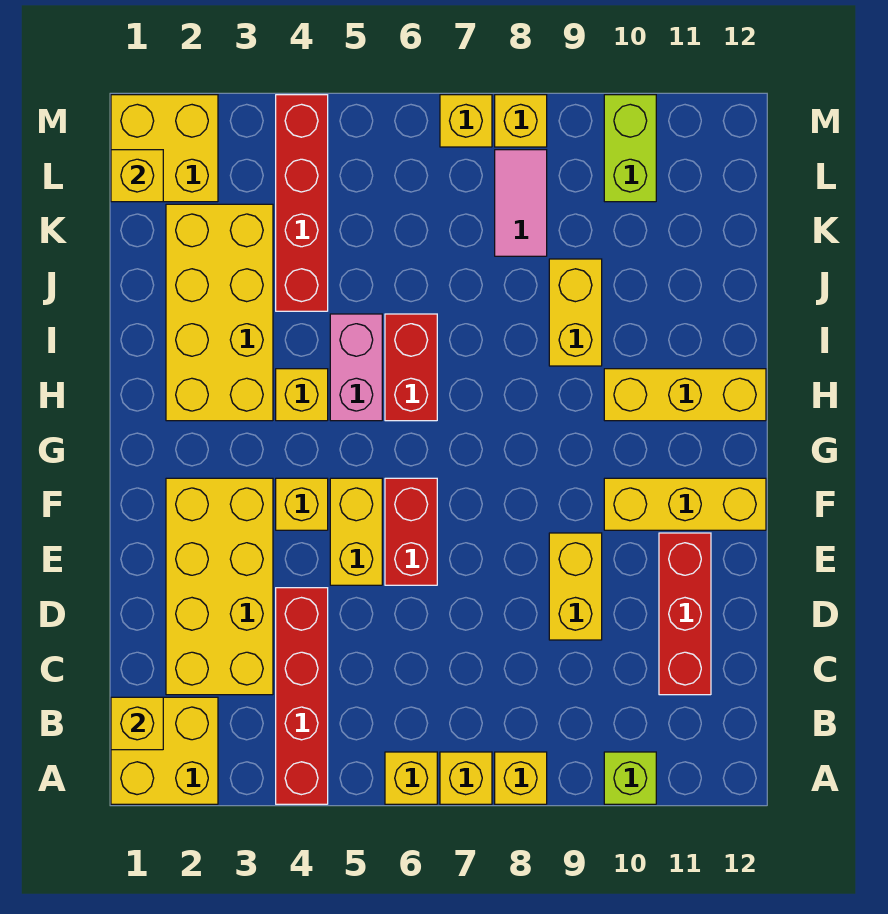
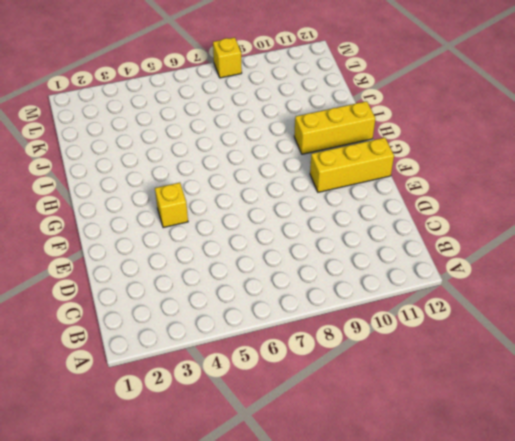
none -> yellow 2x2 brick [111,697,218,804]
none -> red 1x4 brick [276,588,328,804]
none -> yellow 1x1 brick [385,752,437,804]

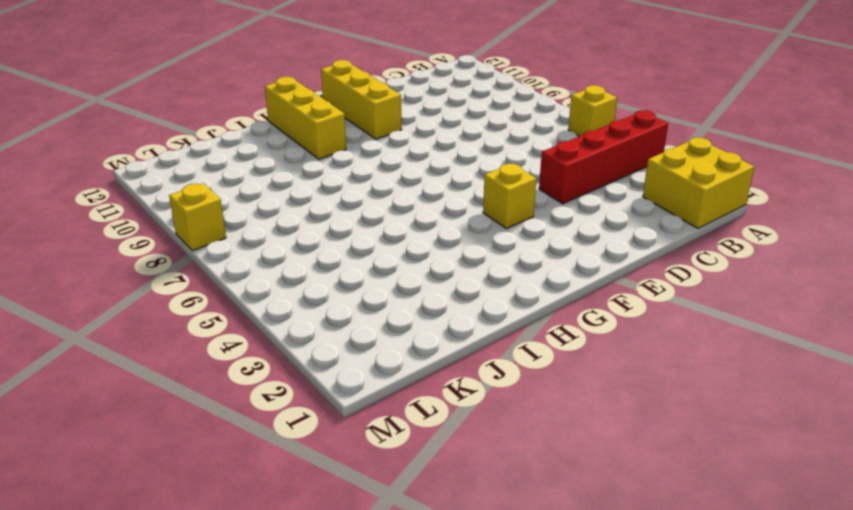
none -> yellow 1x1 brick [440,752,492,804]
none -> yellow 1x1 brick [495,752,547,804]
none -> lime 1x1 brick [604,752,656,804]

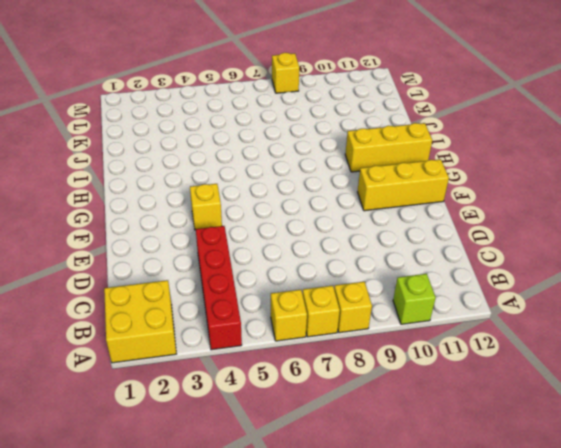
none -> yellow 2x4 brick [166,478,273,695]
none -> red 1x3 brick [659,533,711,695]
none -> yellow 1x2 brick [549,533,602,640]

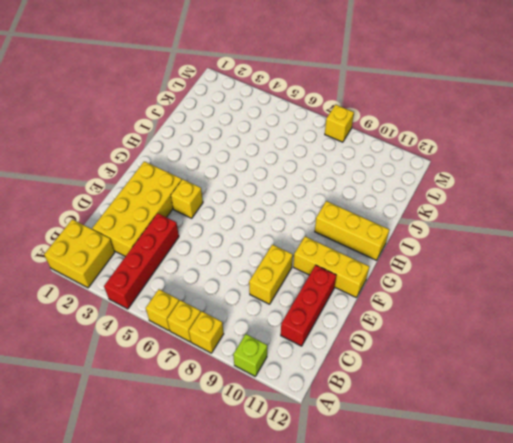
none -> yellow 1x2 brick [330,478,382,585]
none -> red 1x2 brick [385,478,437,585]
none -> yellow 2x4 brick [166,204,273,421]

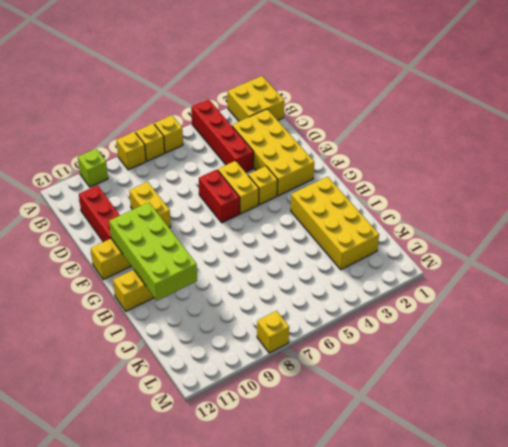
lime 2x4 brick [109,202,197,301] -> none
none -> yellow 1x1 brick [276,369,328,421]
none -> pink 1x2 brick [330,314,382,421]
none -> red 1x2 brick [385,314,437,421]

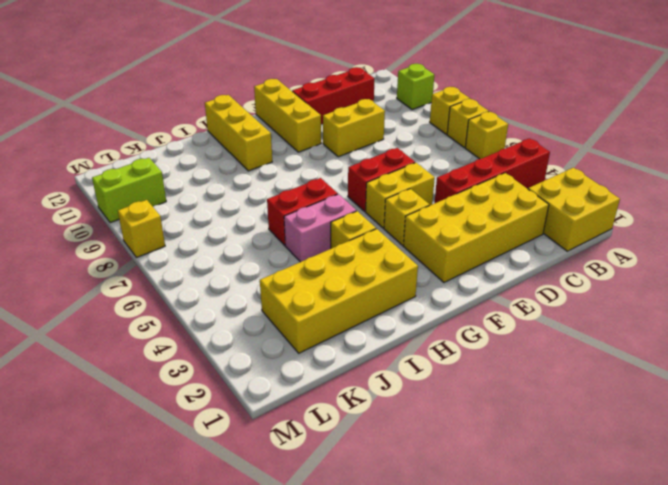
none -> yellow 1x2 brick [549,259,602,366]
none -> red 1x4 brick [276,95,328,311]
none -> pink 1x2 tile [495,150,547,256]

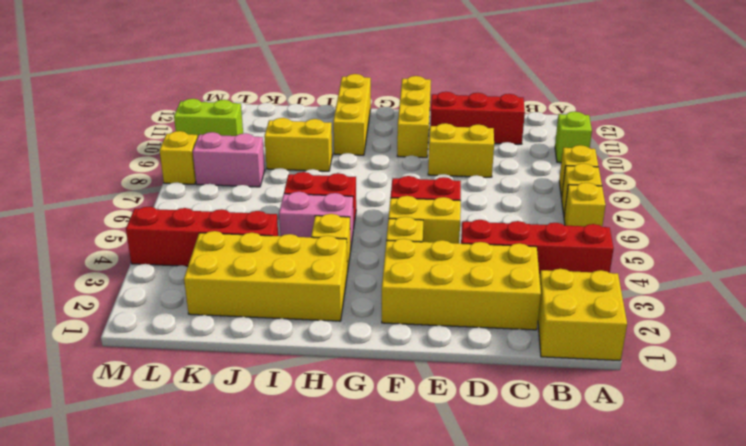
pink 1x2 brick [193,132,265,187] -> pink 1x2 tile [495,150,547,256]
none -> yellow 2x2 brick [111,95,218,202]
none -> yellow 1x1 brick [440,95,492,147]
none -> yellow 1x1 brick [111,697,163,750]

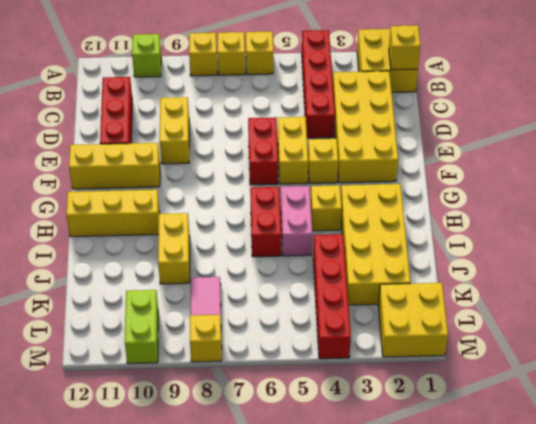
none -> yellow 1x1 brick [440,95,492,147]
none -> yellow 1x1 brick [111,150,163,202]

